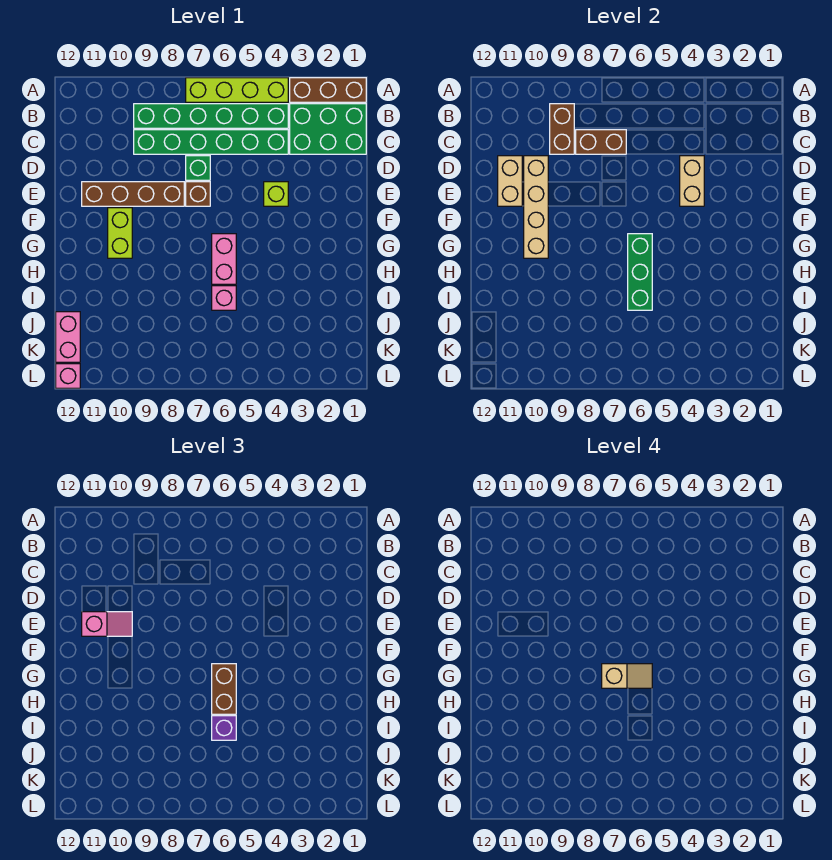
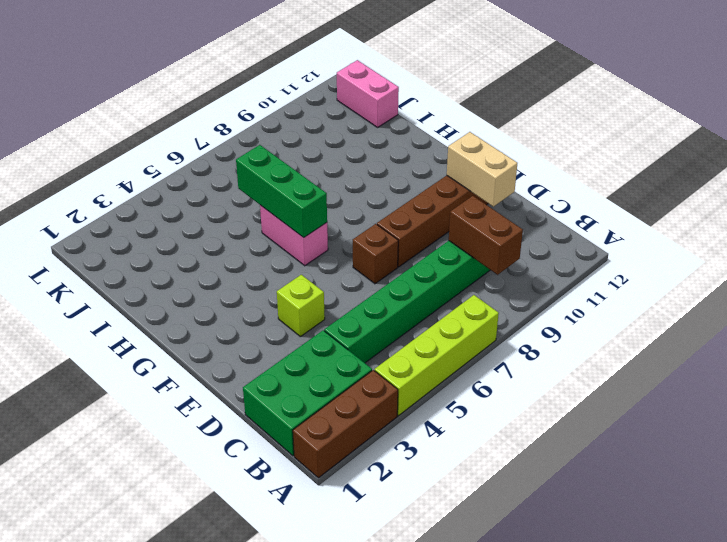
none -> green 1x6 brick [134,104,288,128]
none -> green 1x1 brick [186,156,210,180]
none -> lime 1x2 brick [108,208,132,258]

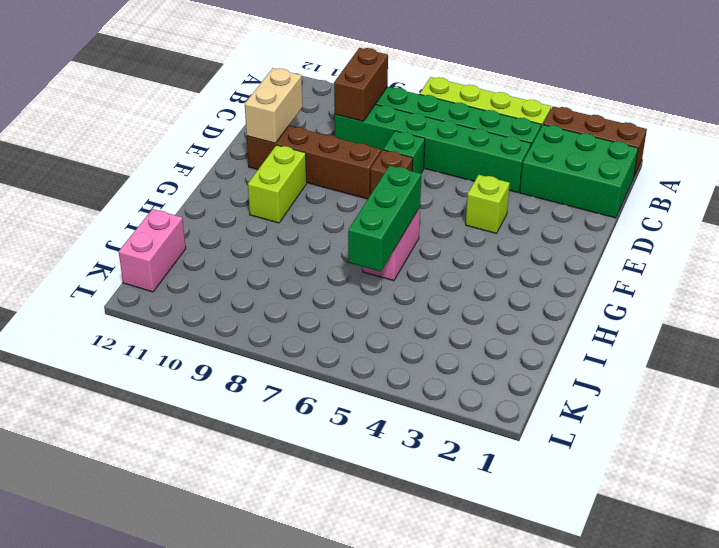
none -> pink 1x1 brick [212,286,236,310]
none -> pink 1x1 brick [56,364,80,388]
none -> brown 1x2 brick [576,130,626,154]

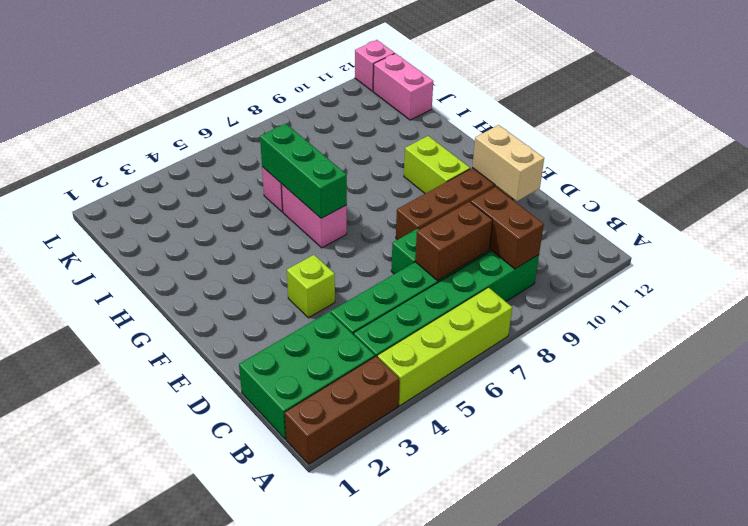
none -> brown 1x1 brick [186,182,210,206]
none -> tan 1x2 brick [680,156,704,206]
none -> tan 1x4 brick [524,156,548,258]

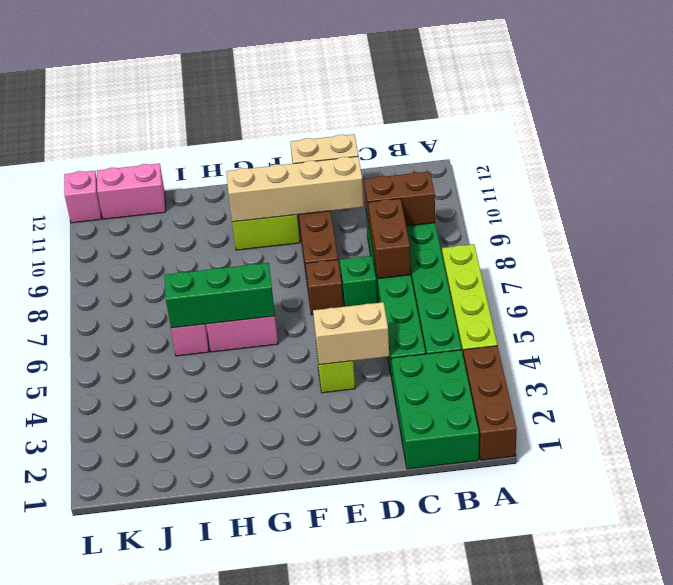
none -> pink 1x2 slope [82,612,132,636]
none -> brown 1x2 brick [212,664,236,714]
none -> purple 1x1 brick [212,716,236,740]

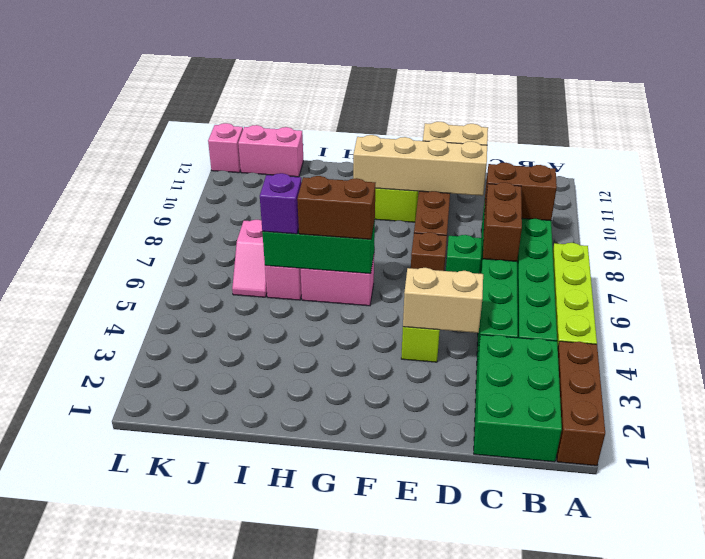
pink 1x2 slope [232,220,267,297] -> pink 1x2 slope moved to [82,612,132,636]
none -> tan 1x2 slope [602,664,652,688]

